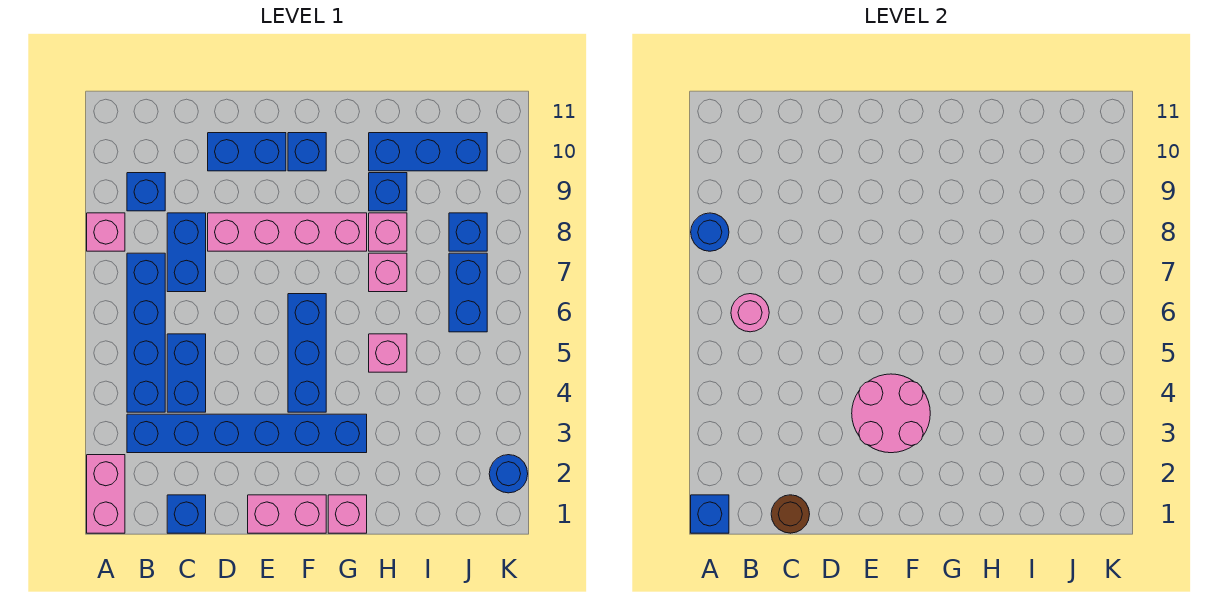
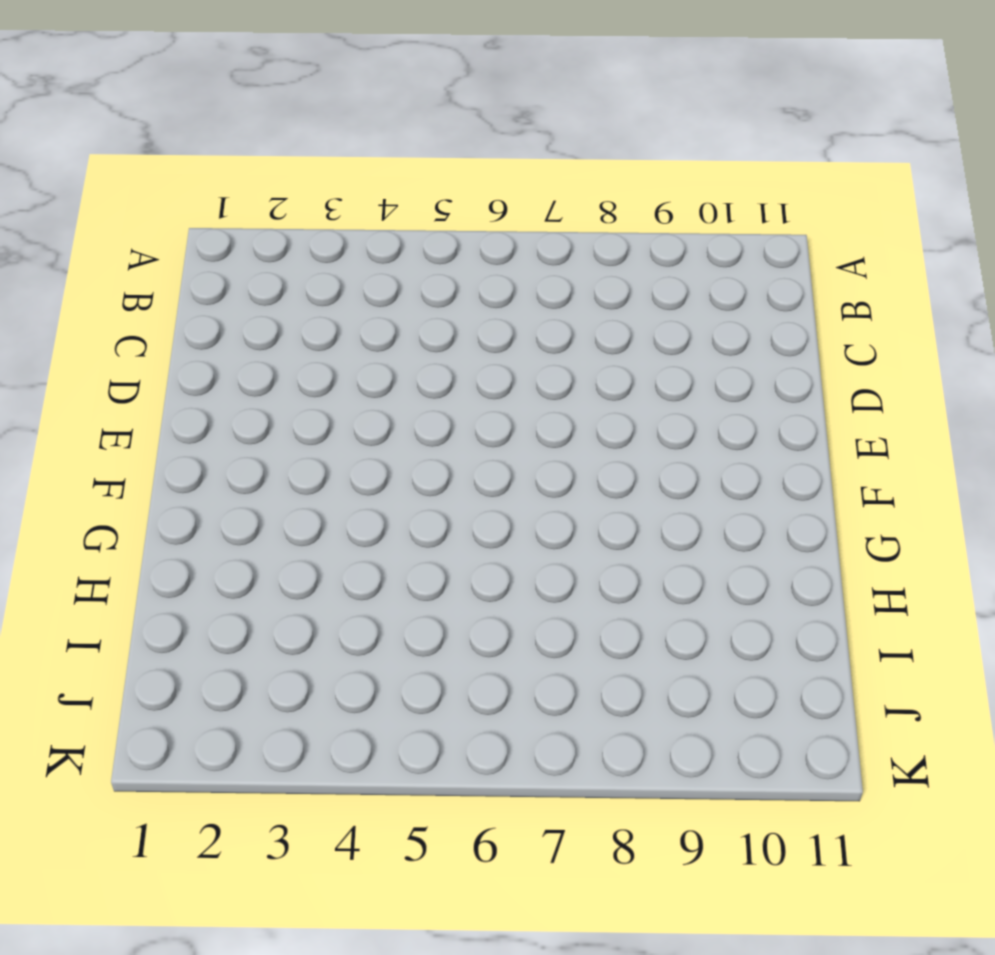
none -> pink 1x2 brick [87,455,125,533]
none -> pink 1x1 brick [87,213,125,251]
none -> blue 1x6 brick [127,414,367,453]

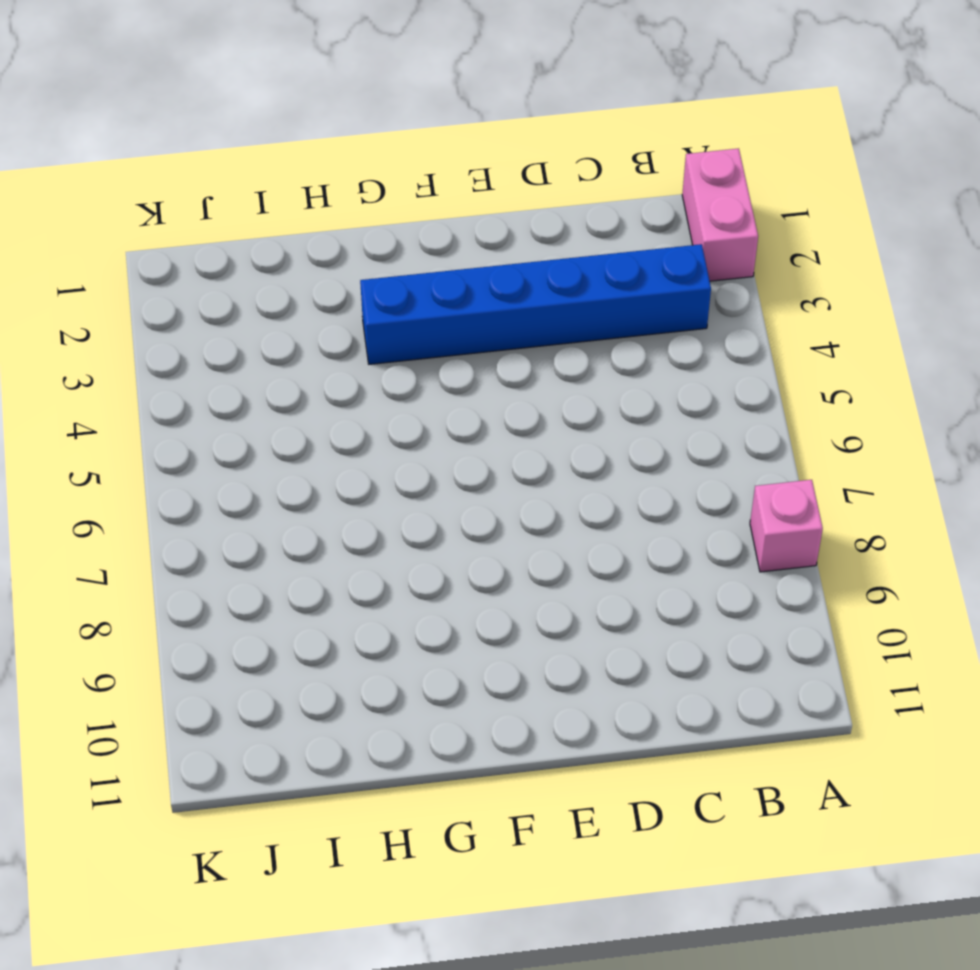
none -> blue 1x4 brick [127,253,165,412]
none -> blue 1x1 brick [127,173,165,211]
none -> blue 1x1 brick [167,495,206,533]

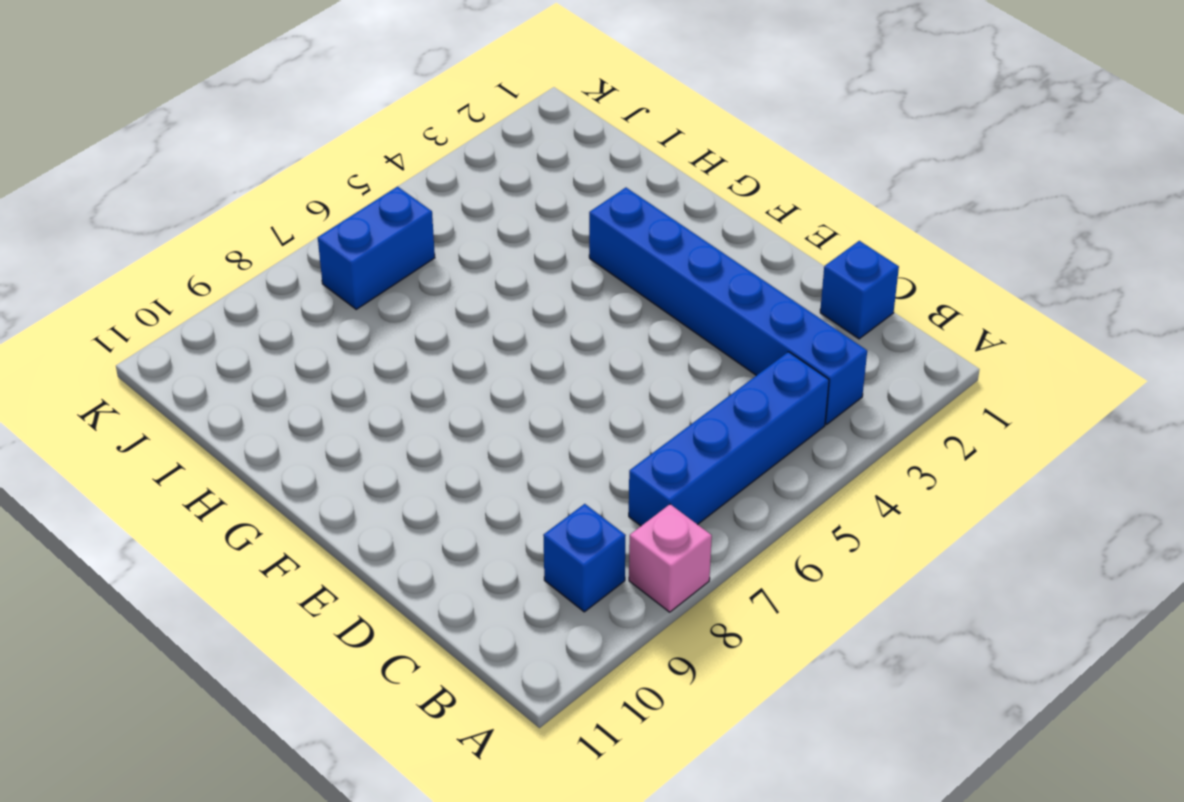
none -> pink 1x2 brick [87,455,125,533]
none -> blue 1x2 brick [167,334,206,412]
none -> blue 1x2 brick [167,213,206,292]

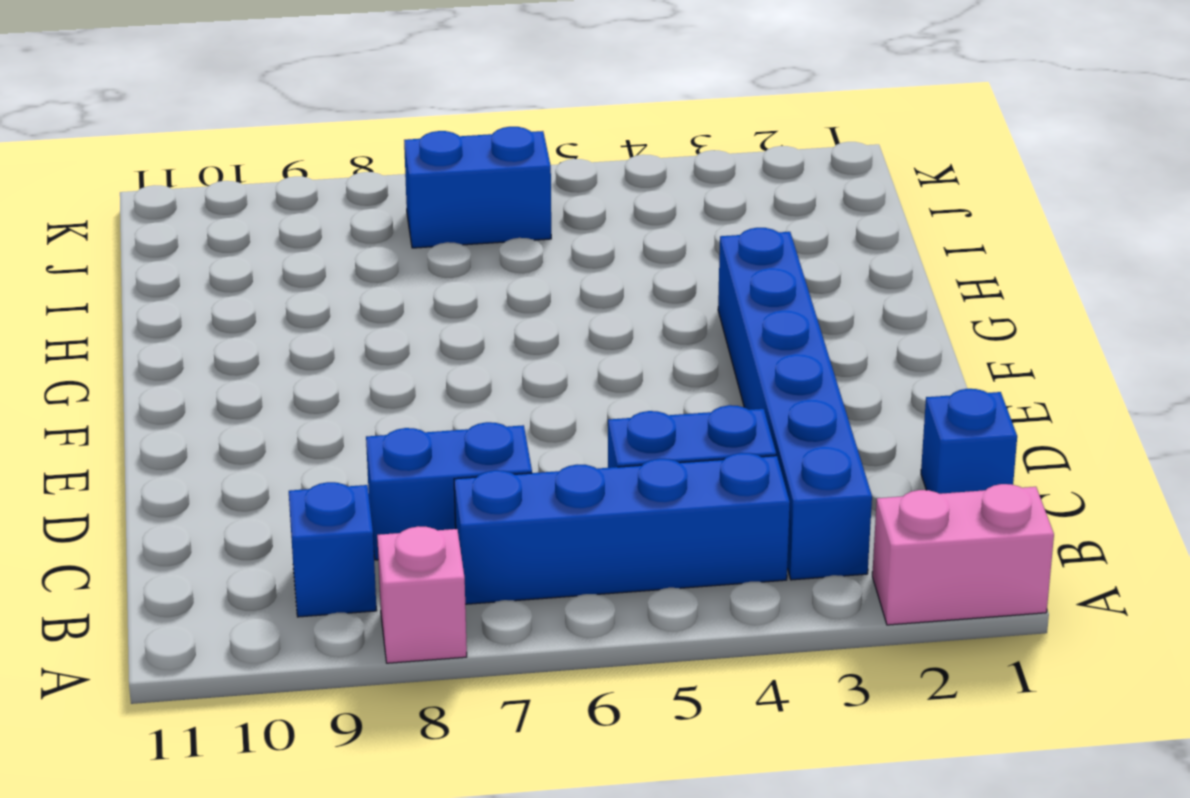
none -> pink 1x4 brick [208,213,367,251]
none -> blue 1x2 brick [208,133,286,171]
none -> pink 1x2 brick [248,495,326,533]

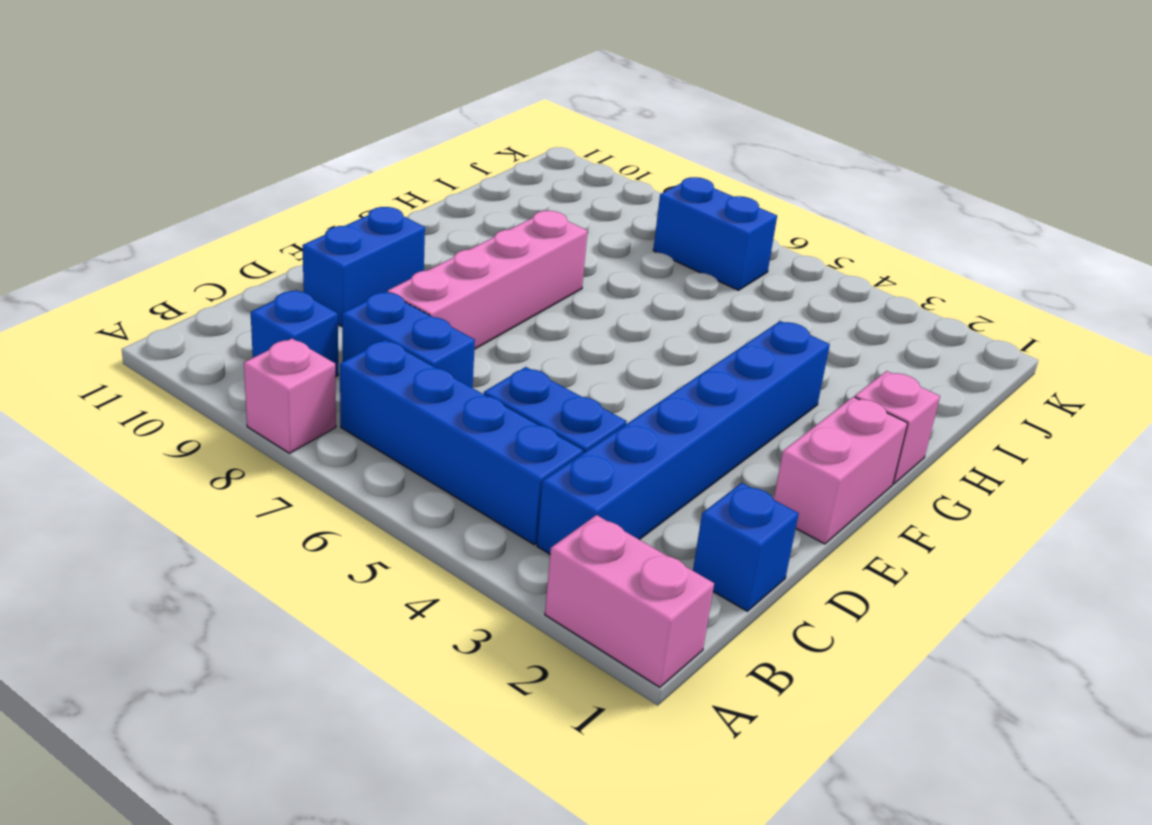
none -> blue 1x3 brick [288,294,326,412]
none -> blue 1x1 brick [288,133,326,171]
none -> pink 1x1 brick [369,334,407,372]

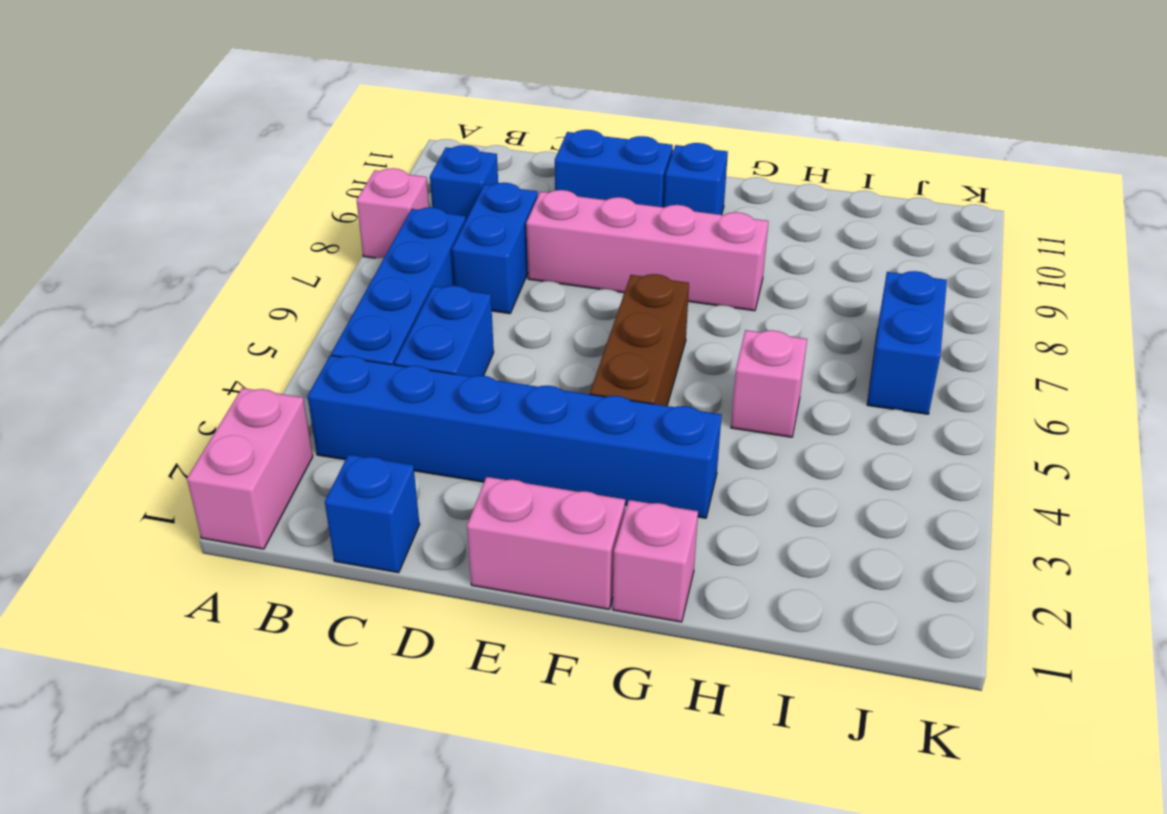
brown 1x3 brick [590,274,689,406] -> blue 1x3 brick [288,294,326,412]
none -> pink 1x1 brick [369,253,407,292]
none -> pink 1x1 brick [369,213,407,251]
none -> blue 1x1 brick [369,173,407,211]

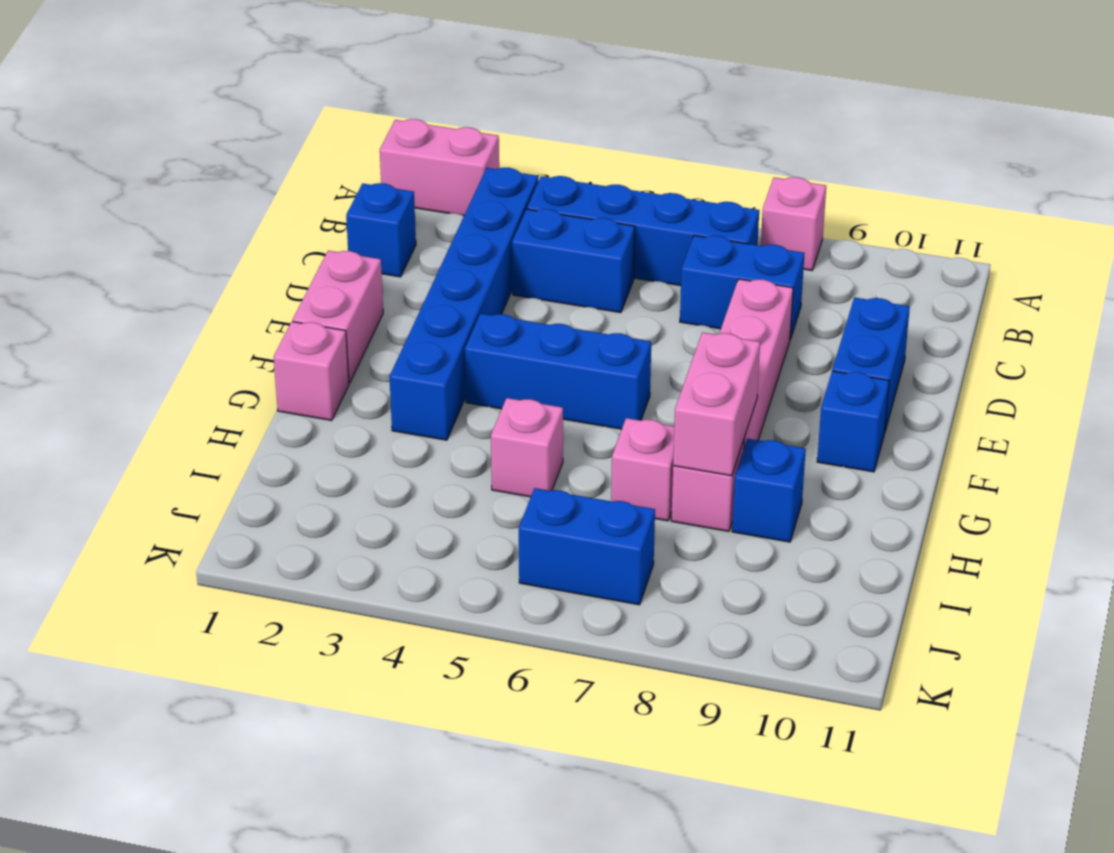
pink 1x2 brick [673,332,760,476] -> none
none -> blue 1x1 brick [127,173,165,211]
none -> blue 1x3 brick [369,133,487,171]
none -> blue 1x1 brick [449,213,487,251]

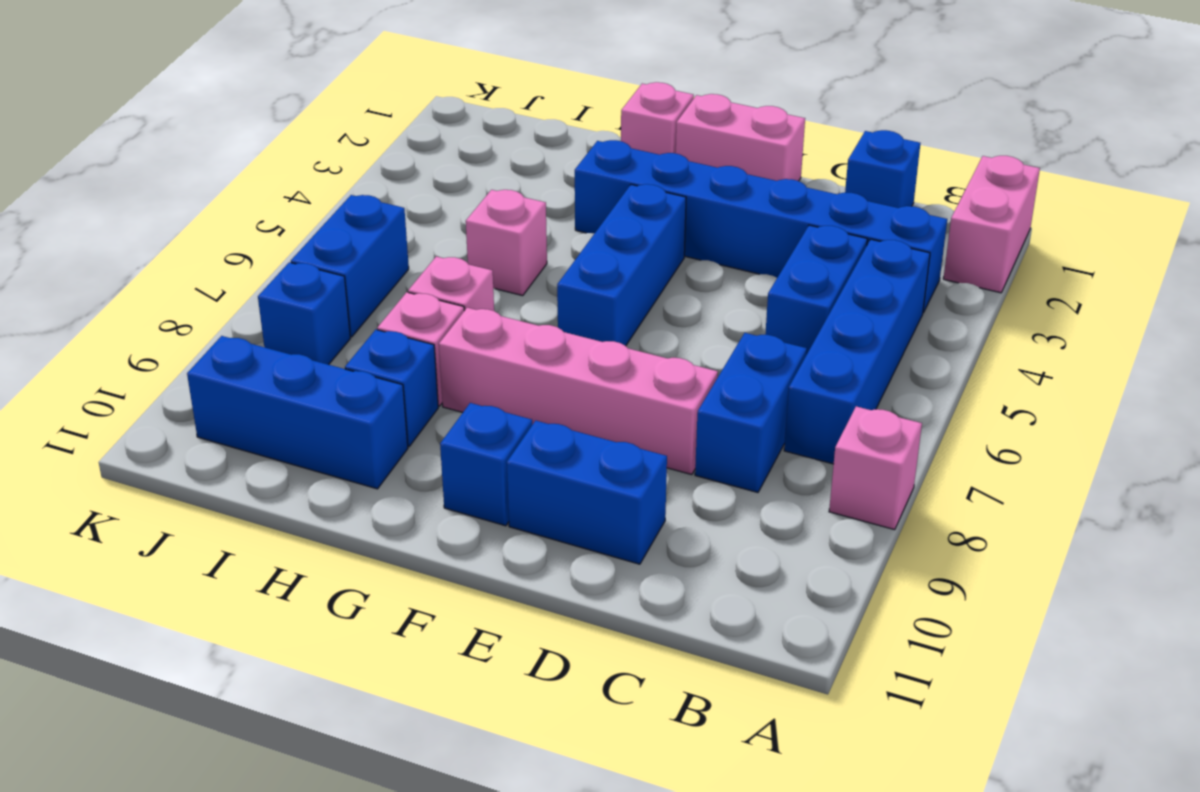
none -> blue 1x1 brick [127,173,165,211]
none -> blue 1x1 round brick [489,455,528,493]
none -> blue 1x1 brick [691,495,729,533]

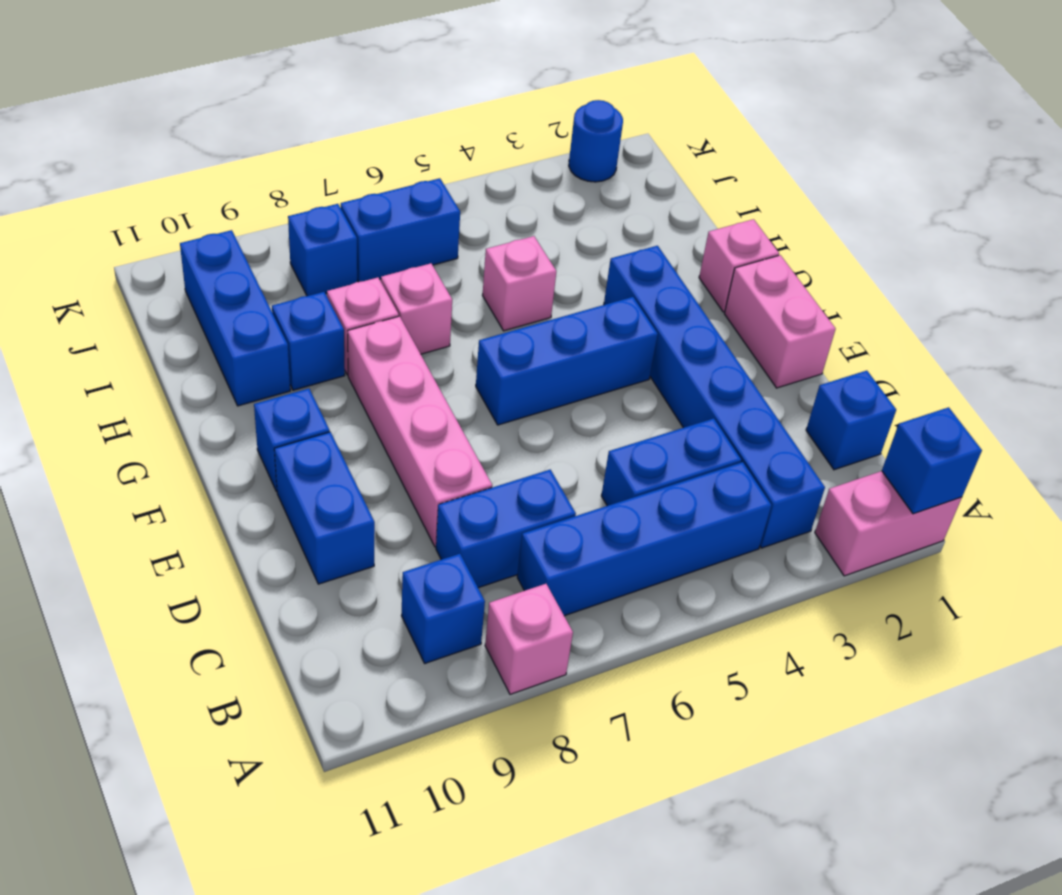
none -> blue 1x1 round brick [691,213,729,251]
none -> pink 1x1 round brick [731,294,769,332]
none -> brown 1x1 round brick [771,495,810,533]

